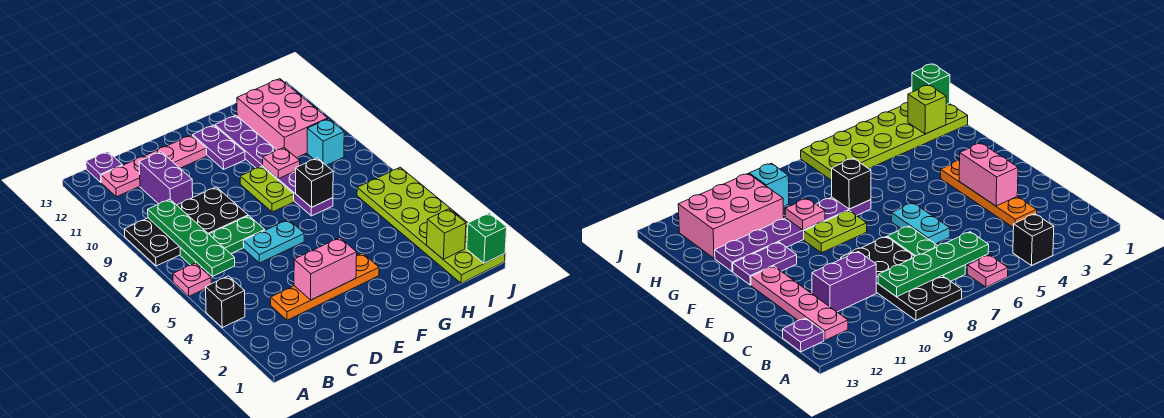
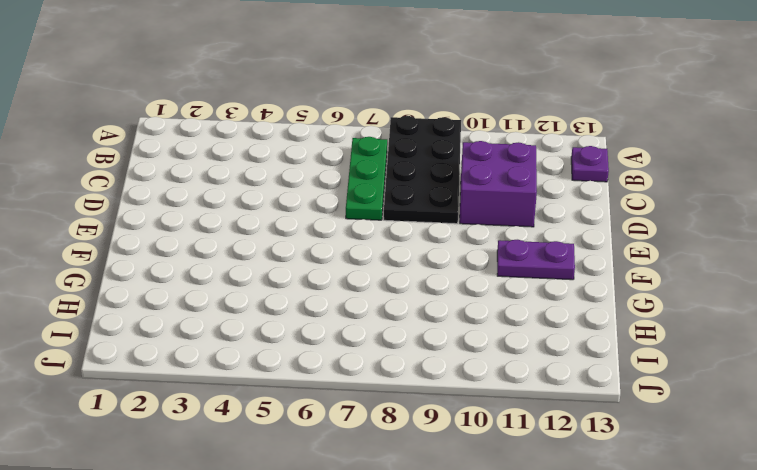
purple 2x2 brick [460,141,537,227] -> purple 1x2 brick [139,152,193,205]
none -> black 1x1 brick [206,276,245,327]
none -> pink 1x1 plate [173,263,211,296]
none -> pink 1x4 plate [101,135,207,197]

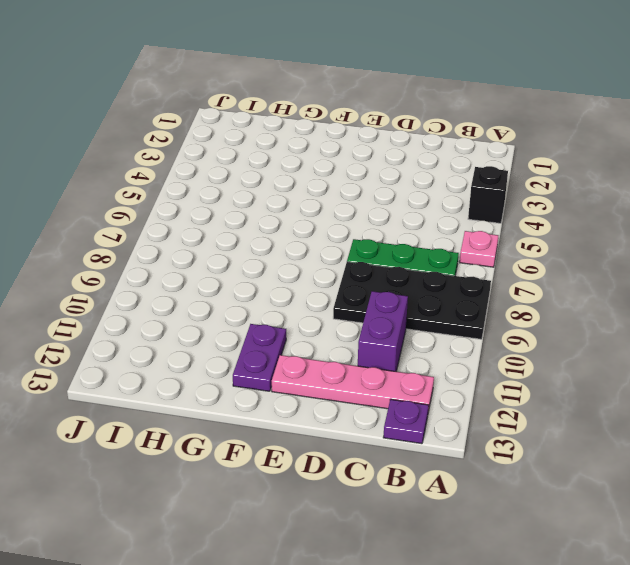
none -> orange 1x4 plate [271,253,379,320]
none -> cyan 1x2 plate [243,220,304,263]
none -> lime 1x2 plate [240,166,294,212]

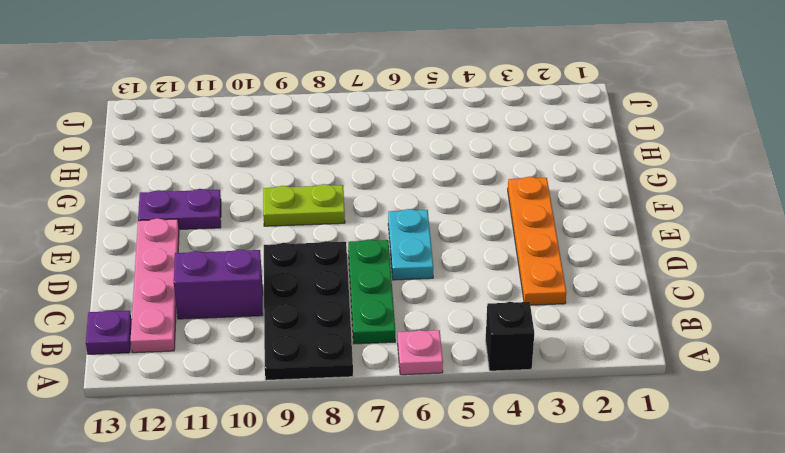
none -> purple 1x6 plate [215,116,333,216]
none -> pink 2x3 brick [237,79,328,158]
none -> lime 2x6 plate [357,167,505,283]

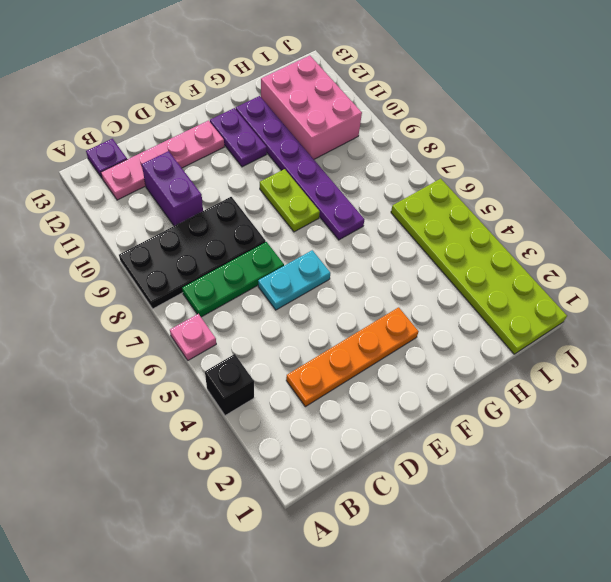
none -> cyan 1x1 brick [307,119,344,165]
none -> green 1x4 plate [148,199,235,276]
none -> pink 1x2 brick [294,238,357,300]

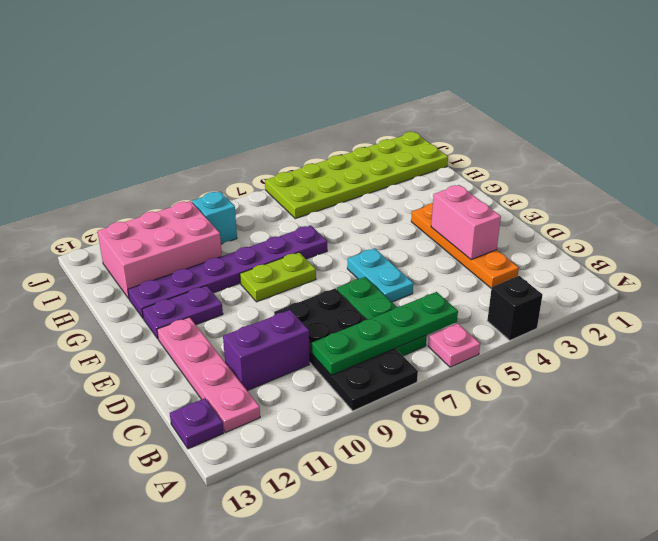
none -> black 1x1 brick [296,158,333,207]
none -> pink 1x1 plate [263,148,300,179]
none -> lime 1x1 brick [426,209,466,259]

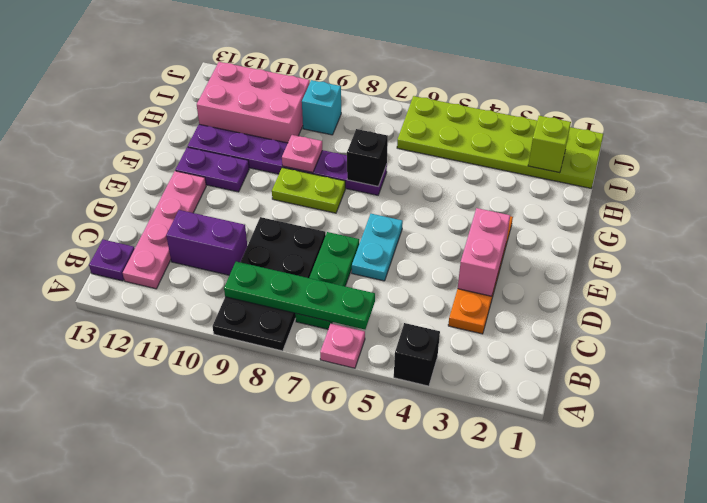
none -> green 1x1 brick [467,213,507,263]

